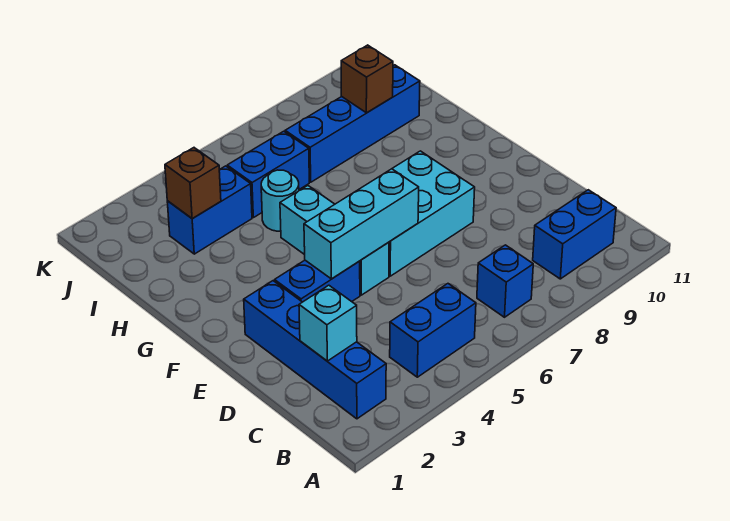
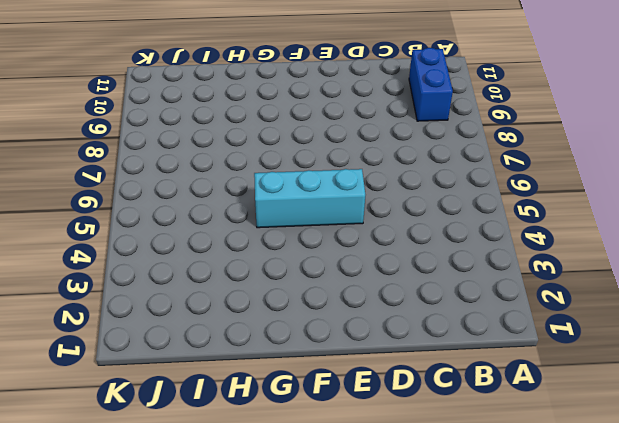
none -> blue 1x4 brick [244,281,386,419]
none -> blue 1x2 brick [390,284,476,377]
none -> blue 1x1 brick [477,245,533,317]

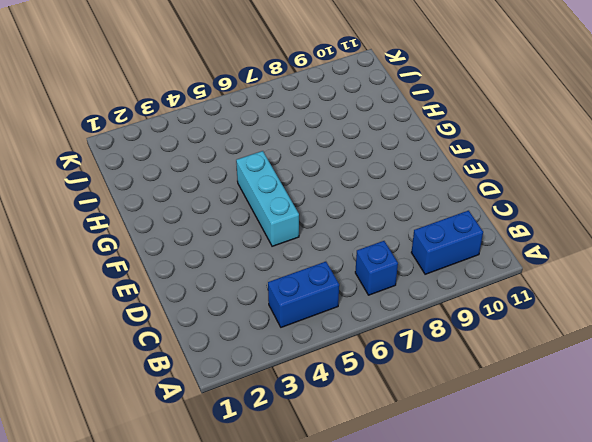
none -> blue 1x4 brick [244,281,386,419]
none -> blue 1x2 brick [275,260,360,302]
none -> cyan 2x3 brick [389,151,475,276]

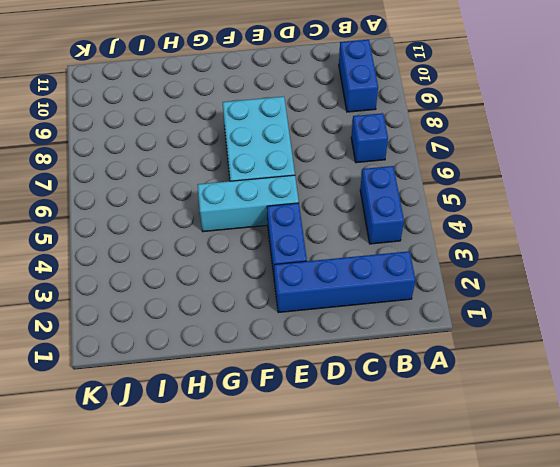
none -> cyan 1x1 round brick [261,170,299,231]
none -> blue 1x2 brick [167,166,252,254]
none -> blue 1x2 brick [227,131,309,218]

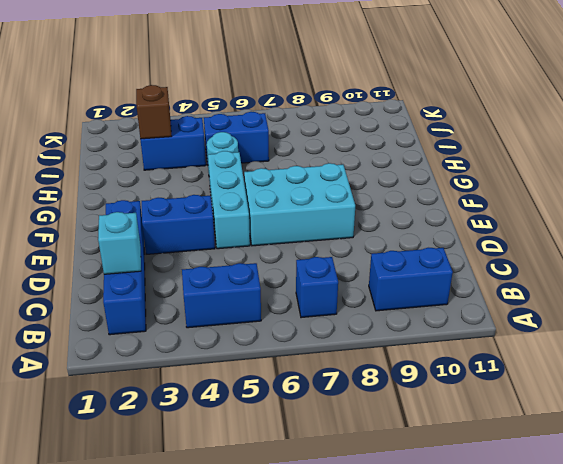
none -> blue 1x4 brick [285,65,420,182]
none -> cyan 1x3 brick [304,169,419,279]
none -> brown 1x1 brick [341,45,393,113]

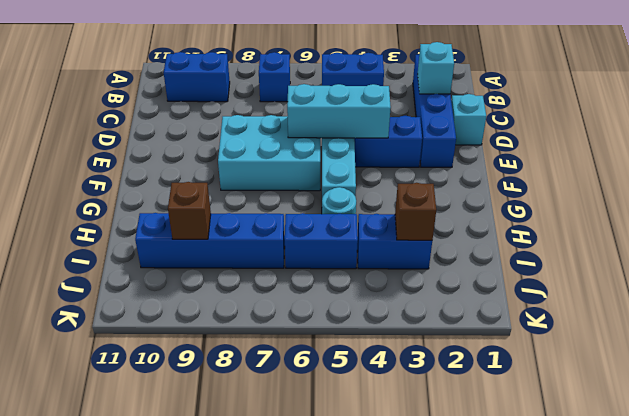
cyan 1x1 brick [451,94,486,145] -> none

